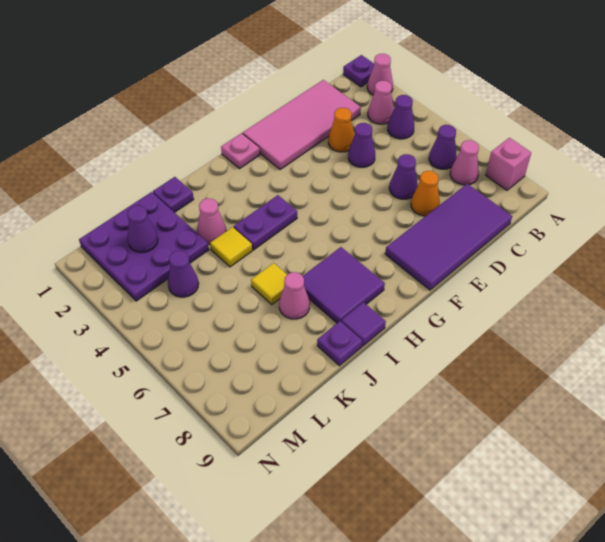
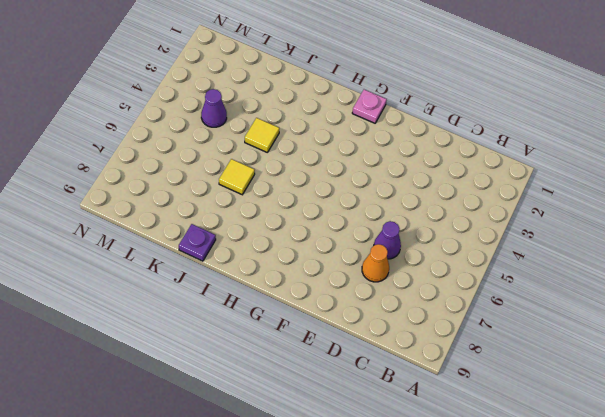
none -> purple 1x1 plate [343,55,374,87]
none -> pink 1x1 cone [367,54,393,95]
none -> pink 1x1 brick [486,138,531,190]

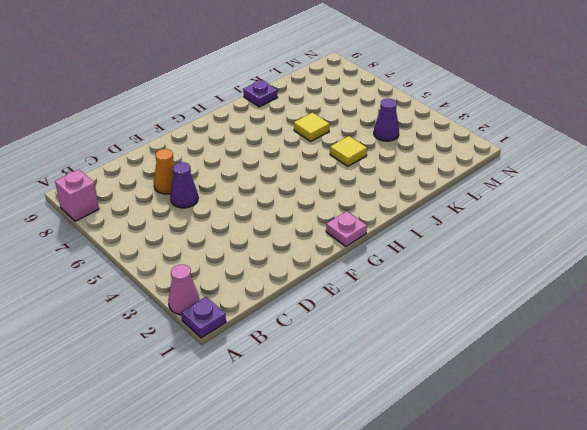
none -> pink 1x1 cone [368,81,394,124]
none -> purple 1x1 cone [388,95,414,139]
none -> purple 1x1 cone [429,125,457,169]

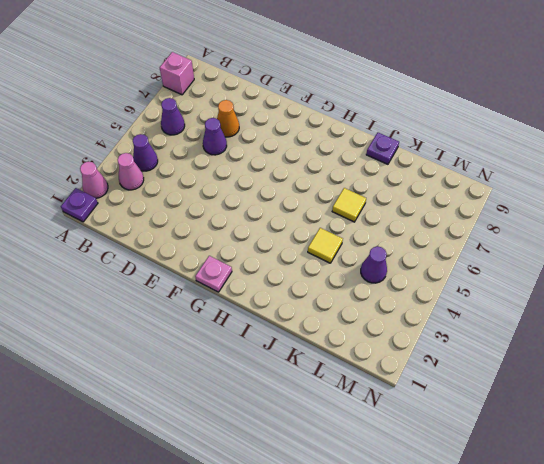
none -> pink 1x1 cone [450,140,479,185]
none -> pink 2x4 tile [243,80,361,170]
none -> purple 2x4 tile [385,184,512,290]

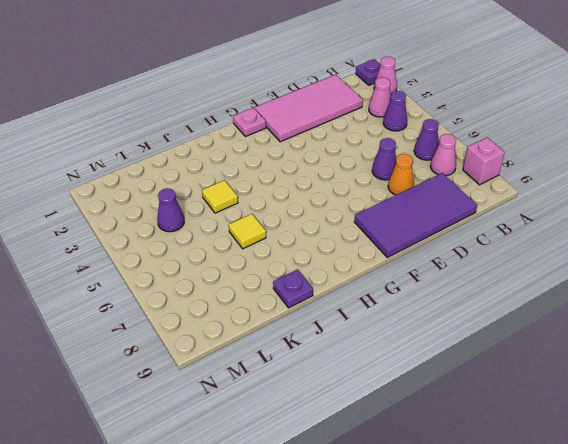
none -> orange 1x1 cone [328,108,355,152]
none -> purple 1x1 cone [348,123,375,167]
none -> purple 1x2 plate [234,195,297,250]

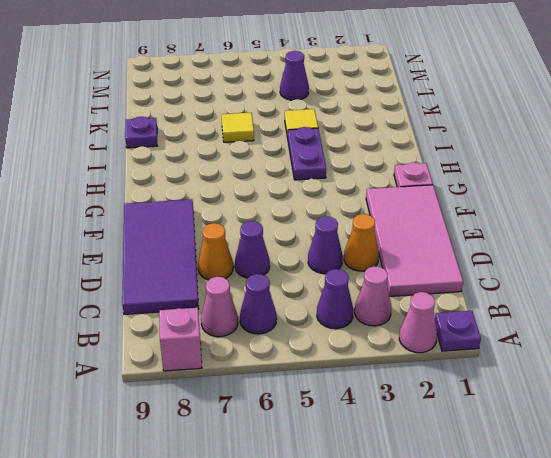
none -> purple 2x2 tile [303,247,385,323]
none -> purple 1x1 tile [341,302,386,346]
none -> purple 1x1 plate [153,177,194,213]

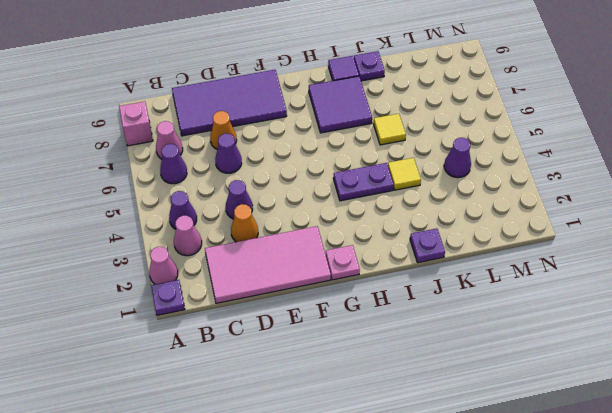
none -> pink 1x1 cone [197,198,226,244]
none -> pink 1x1 cone [279,272,310,319]
none -> purple 3x3 plate [79,192,209,301]

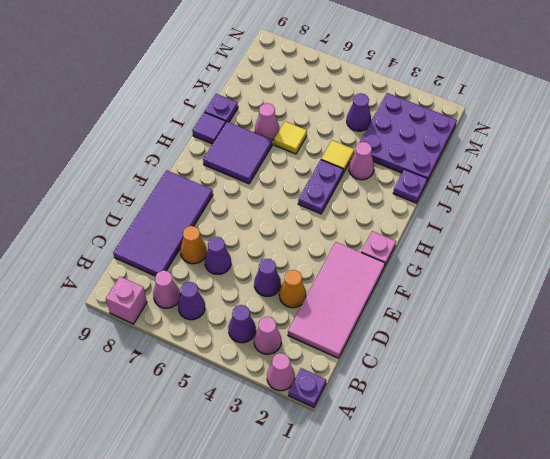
none -> purple 1x1 cone [127,206,158,252]

